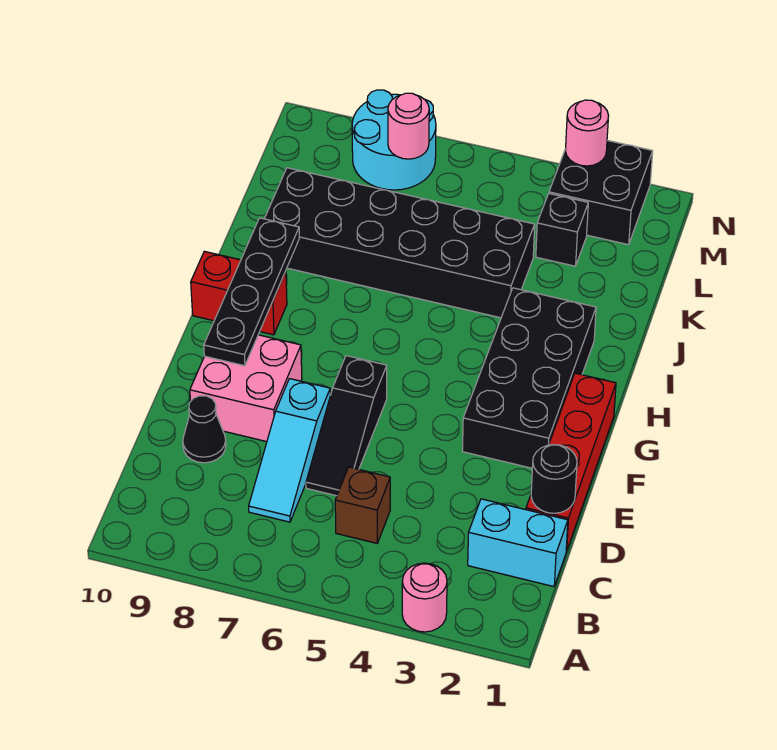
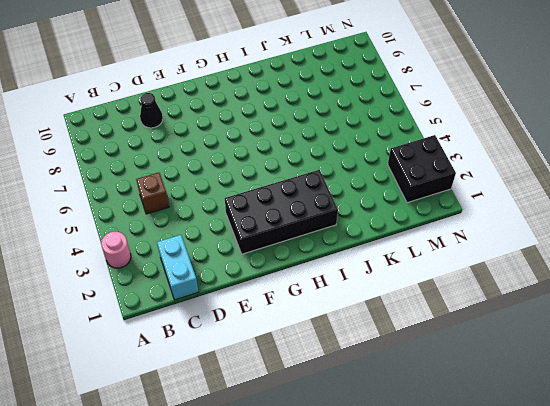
none -> cyan 1x3 slope [249,379,330,522]
none -> red 1x4 brick [526,373,616,551]
none -> black 1x3 slope [306,356,387,496]

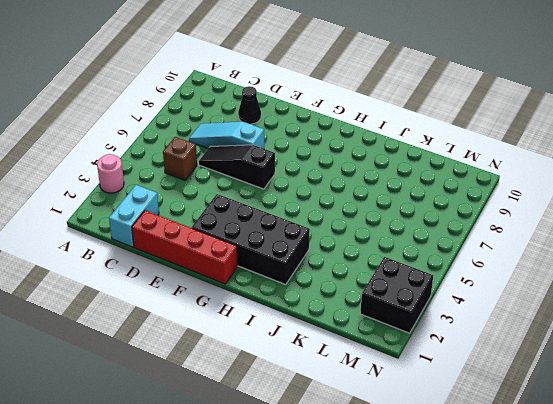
none -> pink 2x2 brick [190,335,302,442]
none -> red 1x2 brick [191,251,287,335]
none -> black 2x6 brick [265,168,535,318]

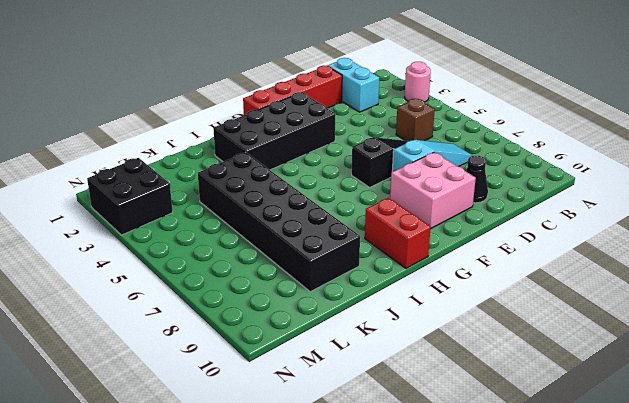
none -> black 1x1 brick [536,194,588,266]
none -> cyan 2x2 round brick [352,90,436,190]
none -> black 1x1 round brick [531,445,577,513]

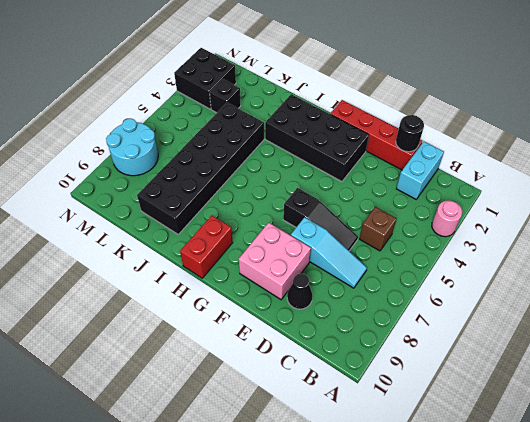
none -> black 1x4 plate [204,218,299,366]
none -> pink 1x1 round brick [388,93,429,159]
none -> pink 1x1 round brick [565,100,609,166]

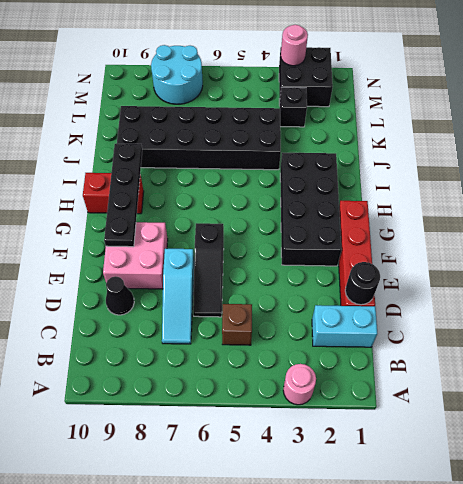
none -> pink 1x1 round brick [388,93,429,159]

